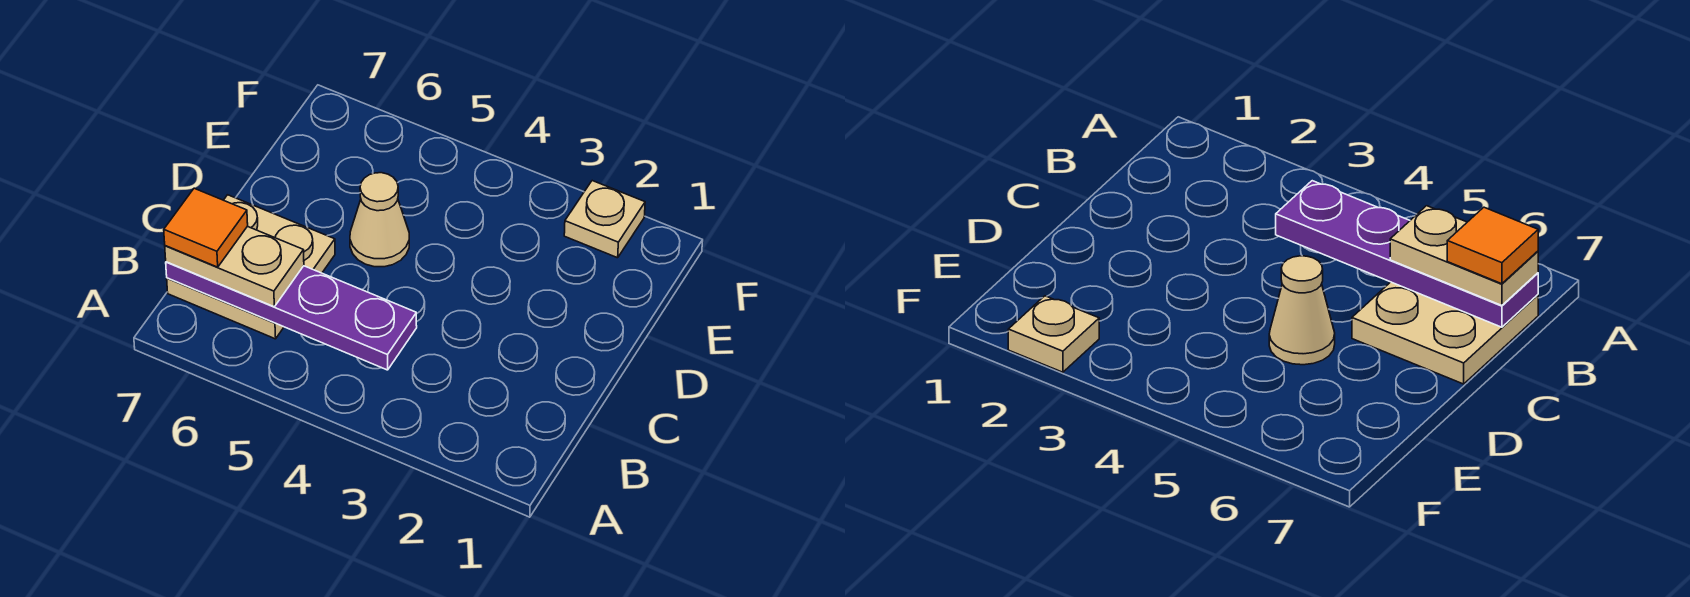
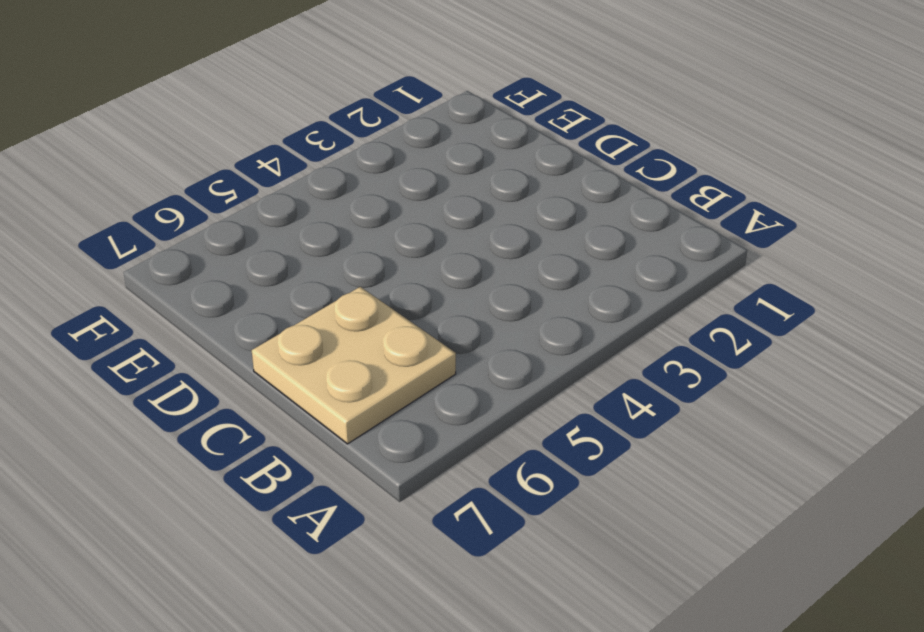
none -> tan 1x1 cone [350,173,409,267]
none -> tan 1x1 plate [564,181,645,258]

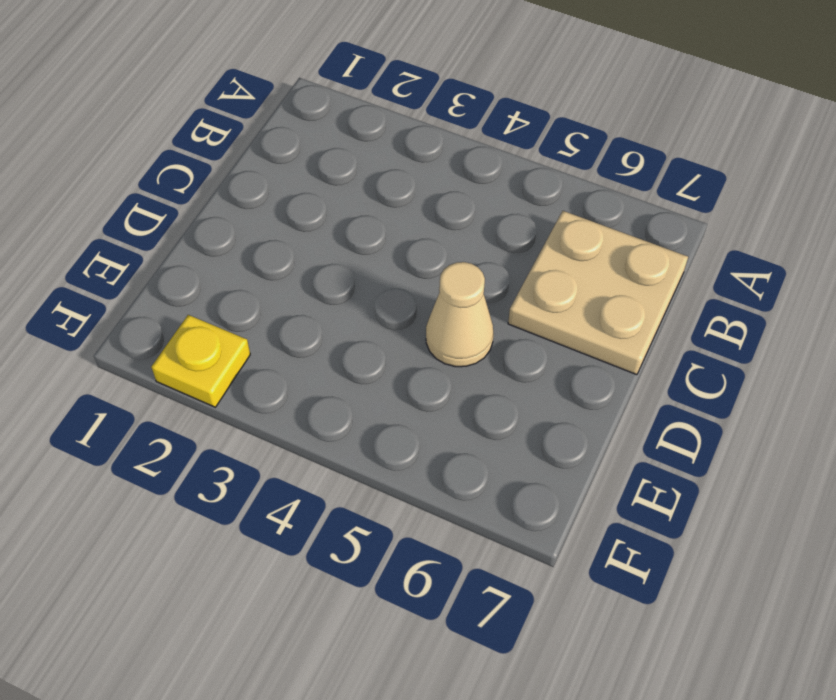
yellow 1x1 plate [151,315,250,407] -> tan 1x1 plate [564,181,645,258]
none -> purple 1x4 plate [166,262,417,370]
none -> tan 1x2 plate [165,226,304,307]

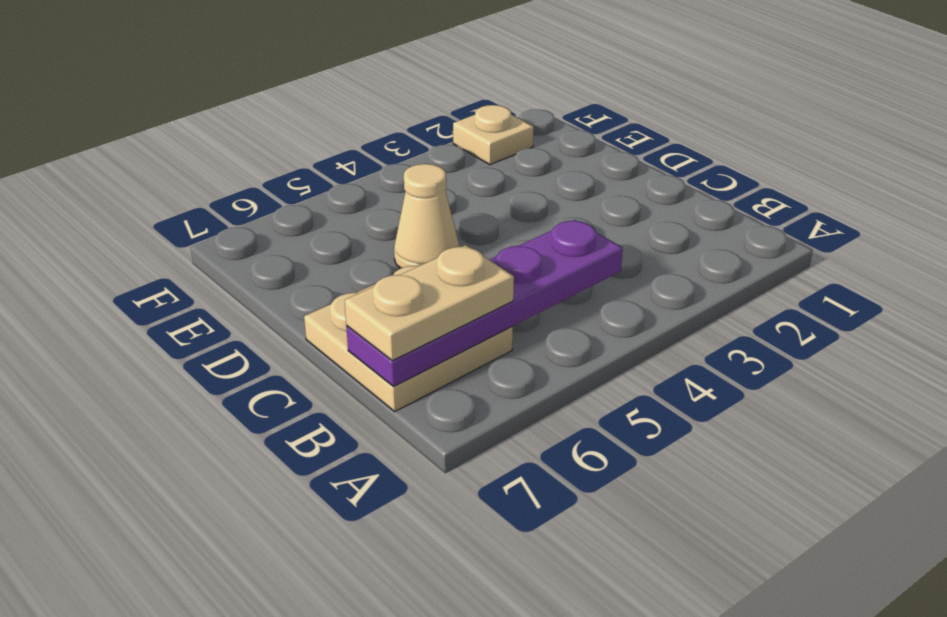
none -> orange 1x1 tile [164,188,248,267]

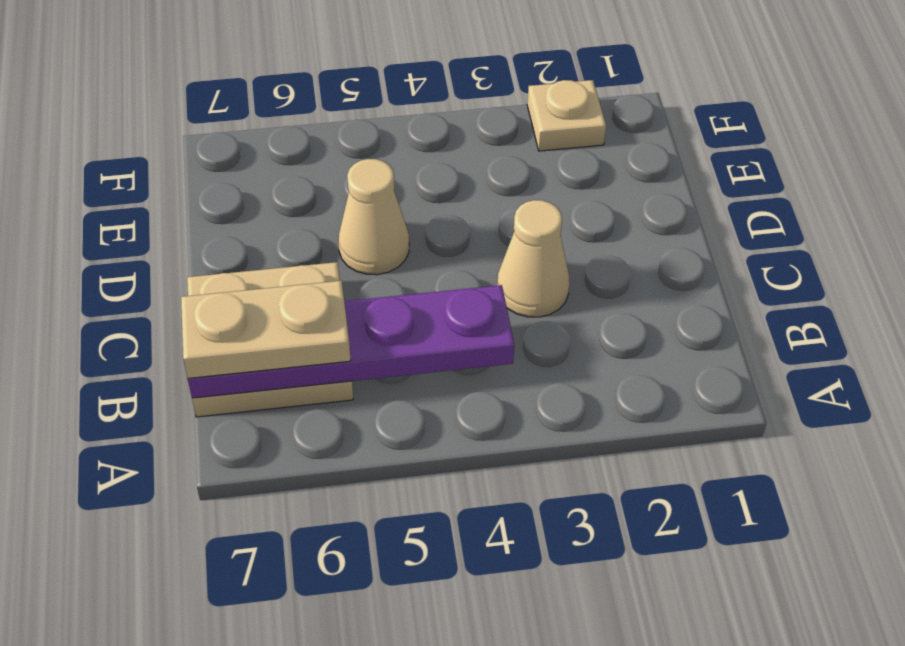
tan 1x1 cone [497,200,570,317] -> none
none -> orange 1x1 tile [164,188,248,267]

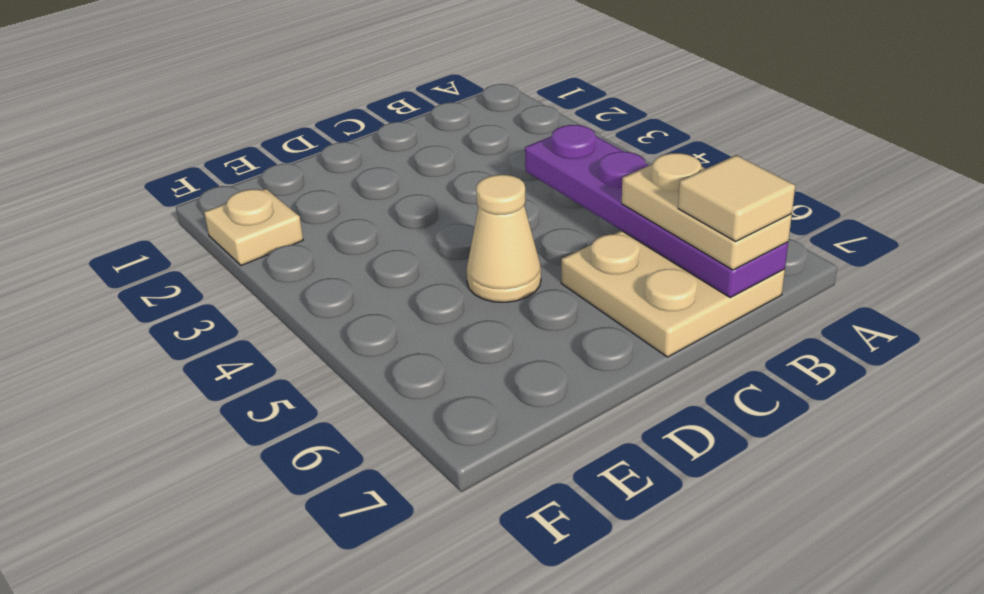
tan 1x1 tile [678,155,795,241] -> orange 1x1 tile [164,188,248,267]

